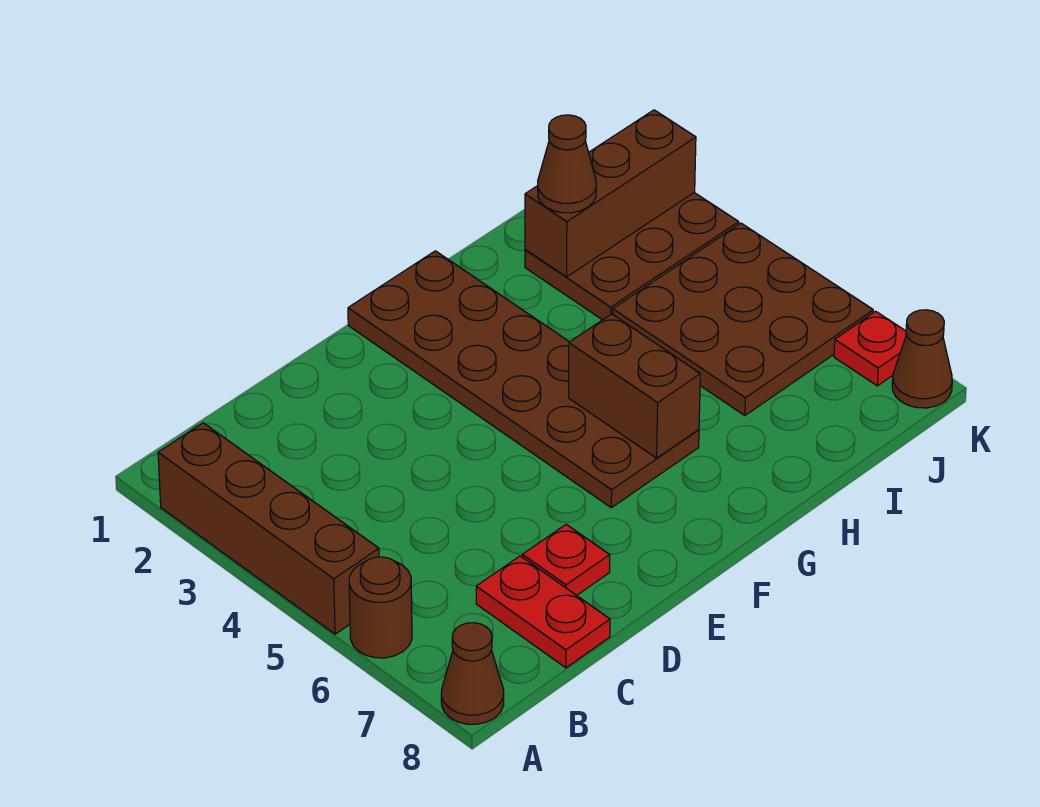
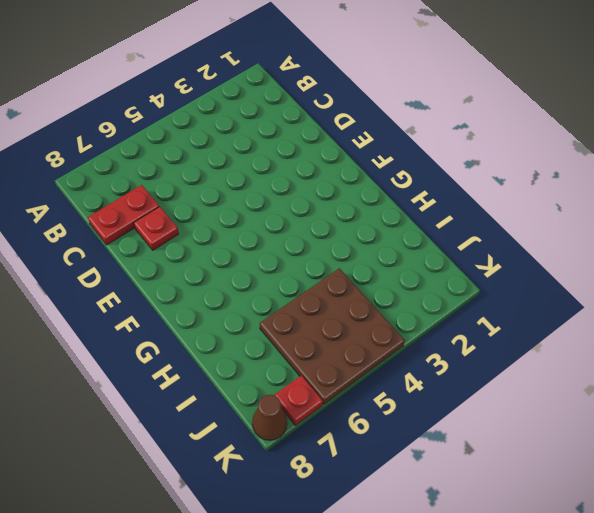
none -> brown 1x4 brick [158,423,379,634]
none -> brown 1x1 round brick [349,557,412,658]
none -> brown 1x1 cone [441,623,504,724]

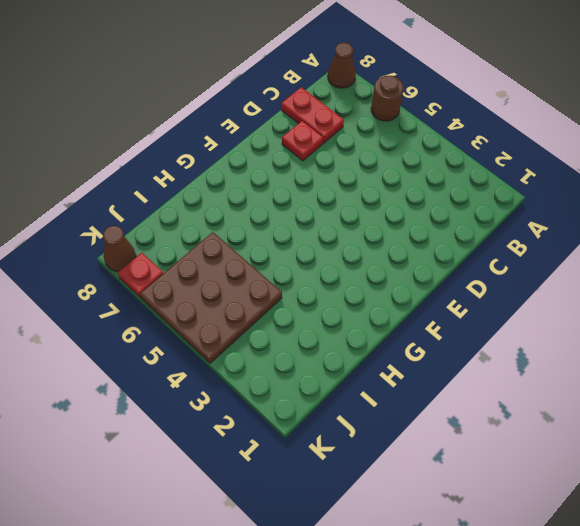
none -> brown 1x4 brick [158,423,379,634]
none -> brown 2x6 plate [348,251,699,508]
none -> brown 2x3 plate [525,193,739,320]

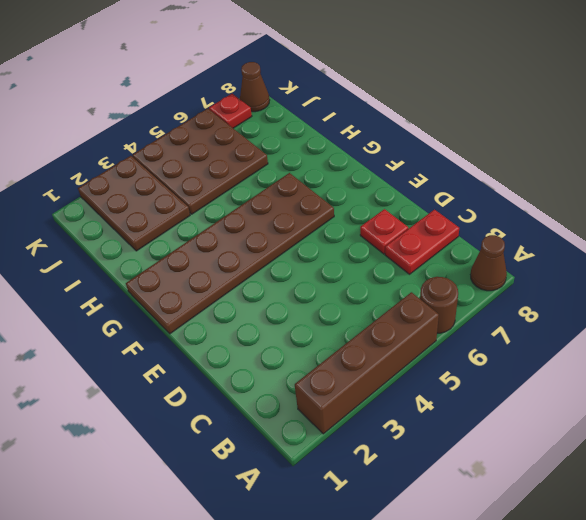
none -> brown 1x2 brick [569,314,700,458]
none -> brown 1x3 brick [525,110,696,277]
none -> brown 1x1 cone [538,115,596,213]

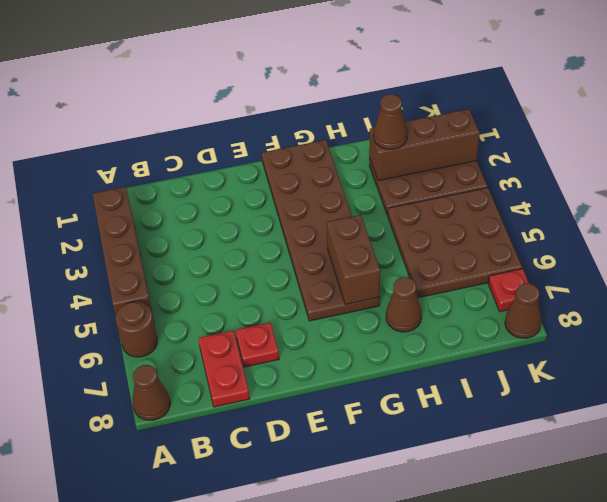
brown 1x1 cone [386,277,422,332] -> none

